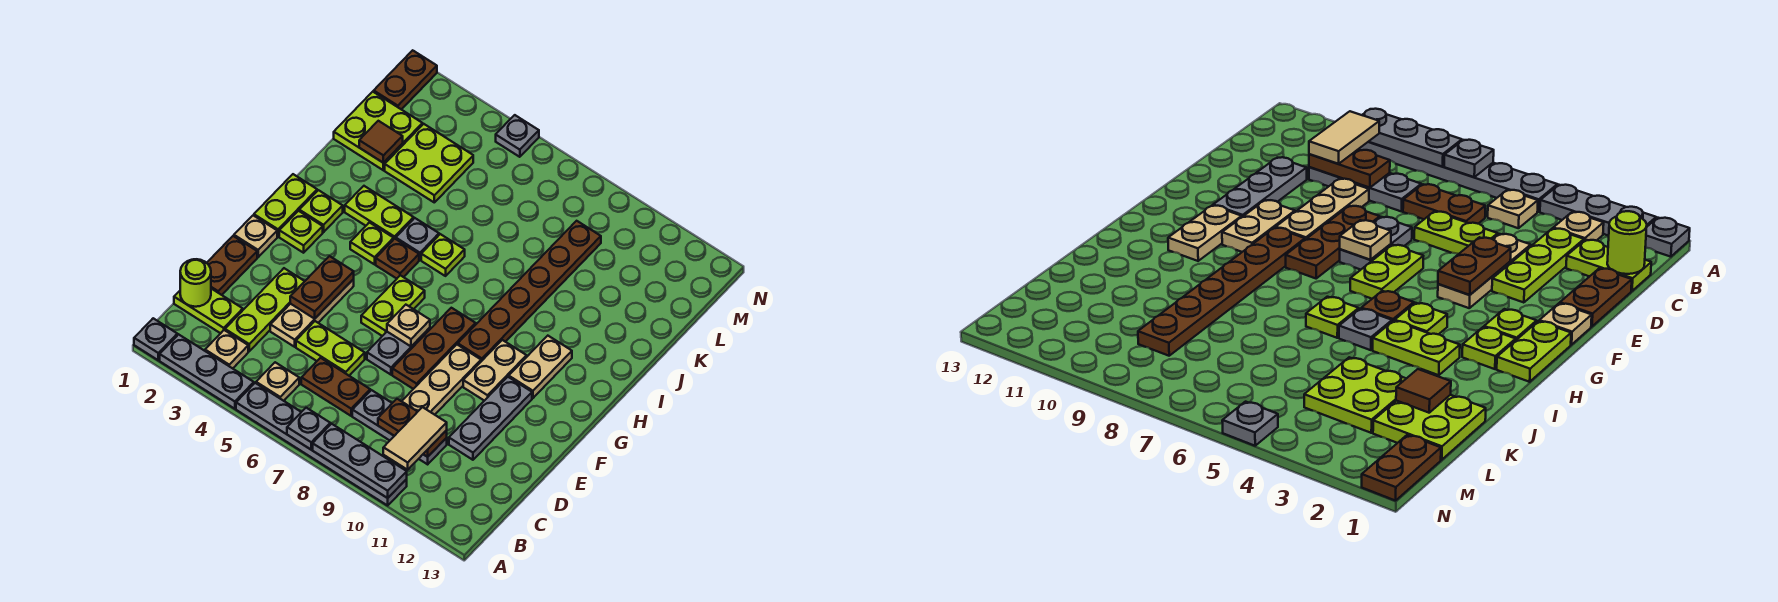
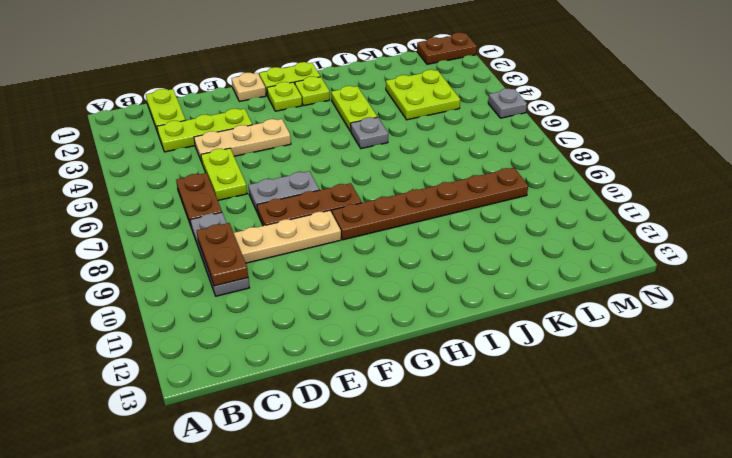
none -> grey 1x1 plate [134,318,177,360]
none -> grey 1x3 plate [160,334,254,409]
none -> grey 1x6 plate [236,383,407,505]
none -> tan 1x1 plate [205,330,248,368]

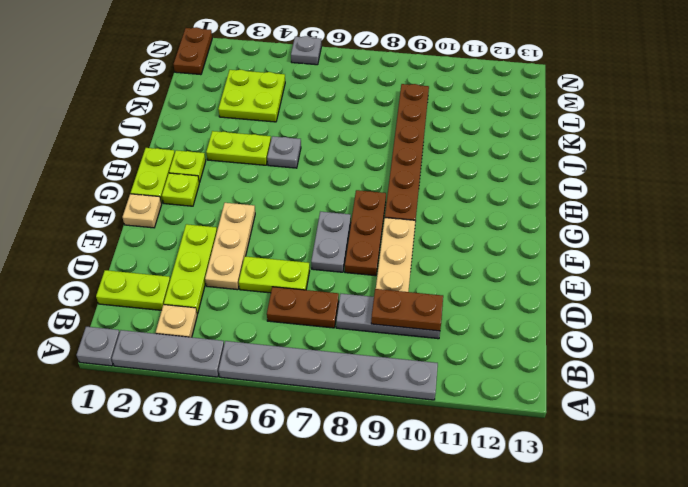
none -> tan 1x1 plate [256,362,299,401]
none -> brown 1x2 plate [207,236,257,295]
none -> grey 1x3 plate [449,377,532,460]
none -> lime 1x2 plate [361,275,425,336]

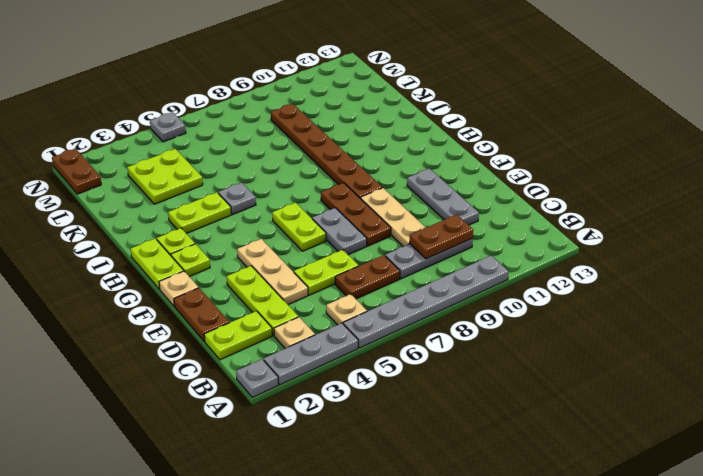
none -> tan 1x2 plate [463,340,527,401]
none -> tan 1x2 plate [509,336,572,398]
none -> lime 1x1 plate [350,222,394,264]
none -> brown 1x1 plate [376,239,419,279]

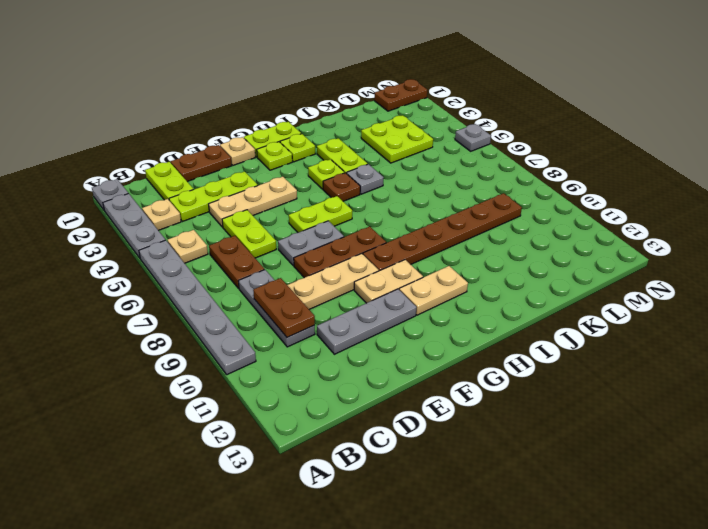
none -> lime 1x1 plate [421,234,465,276]
none -> lime 2x2 plate [334,92,422,170]
none -> grey 1x1 plate [287,408,330,449]
none -> grey 1x3 plate [313,424,407,498]

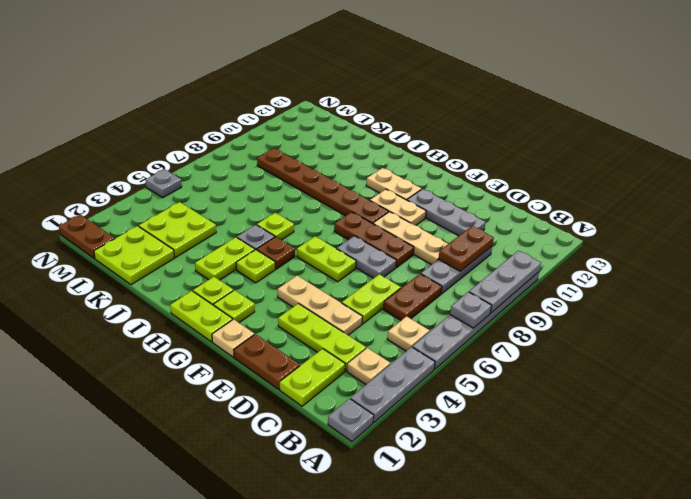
none -> lime 1x1 round brick [180,259,211,307]
none -> brown 1x2 plate [290,256,354,319]
none -> tan 1x1 plate [387,305,430,346]
none -> brown 1x1 tile [359,121,403,163]

